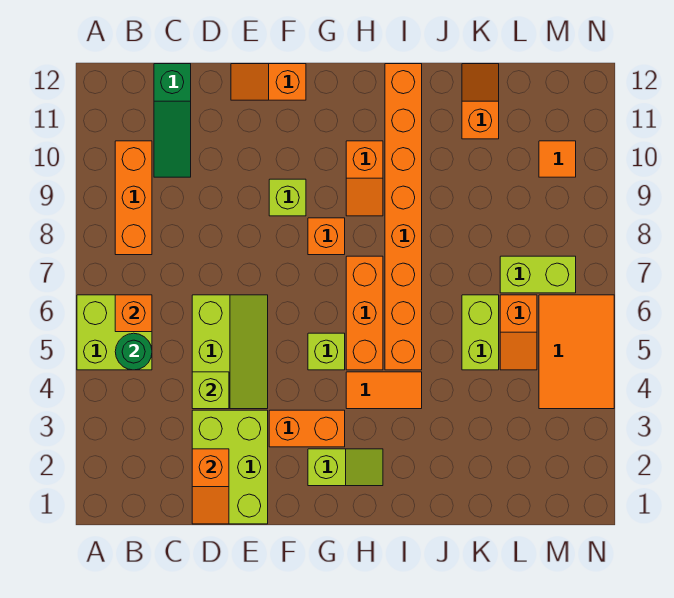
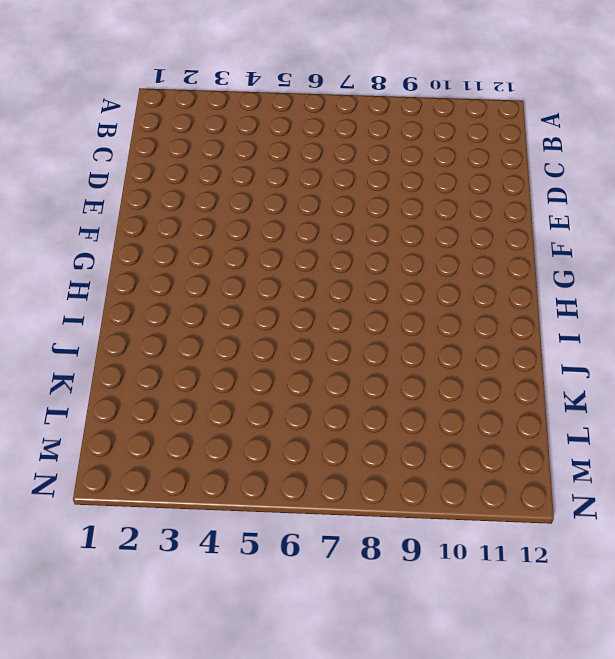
none -> lime 2x2 brick [77,295,152,370]
none -> orange 1x3 brick [115,141,152,255]
none -> green 1x3 slope [154,64,191,177]

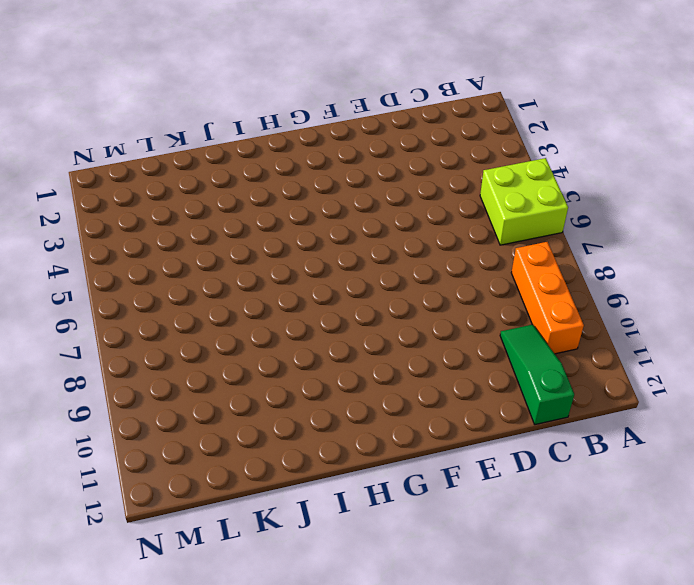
none -> lime 2x3 brick [192,410,268,524]
none -> lime 2x3 slope [192,295,268,409]
none -> orange 1x2 slope [231,64,306,100]

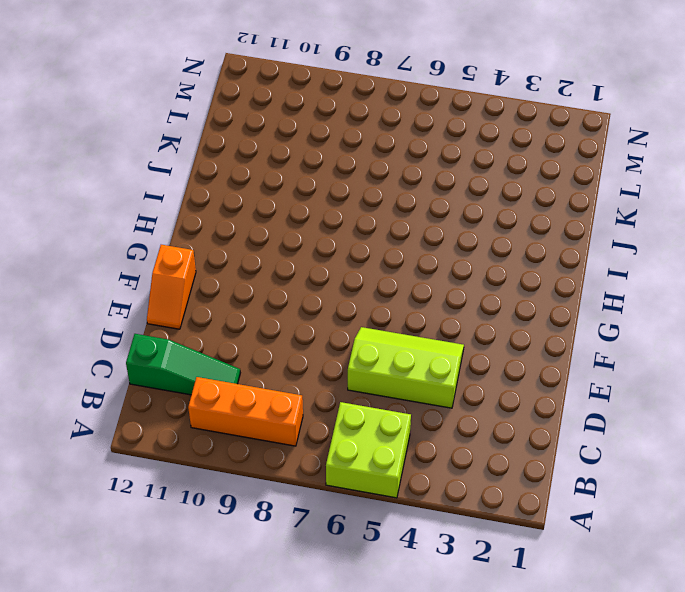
none -> lime 2x3 brick [192,410,268,524]
none -> orange 1x2 brick [269,410,345,447]
none -> lime 1x1 brick [269,179,306,216]

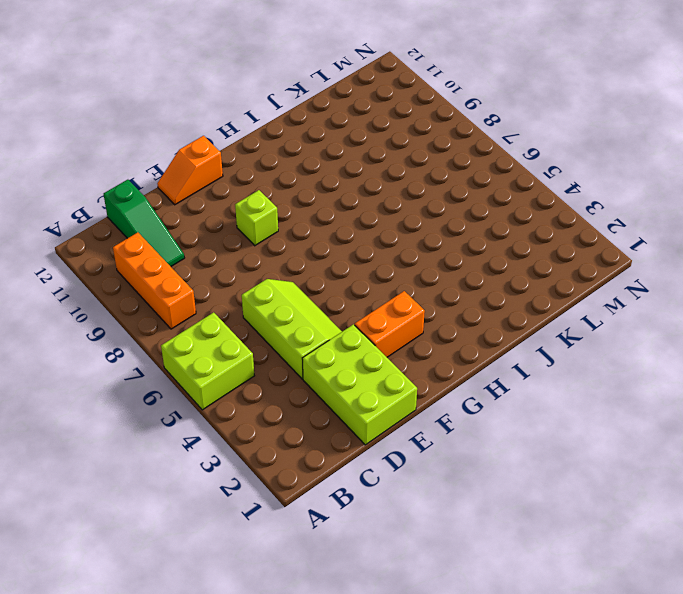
none -> lime 1x2 slope [308,449,383,486]
none -> lime 1x1 brick [308,333,345,370]
none -> orange 1x1 brick [308,218,345,255]

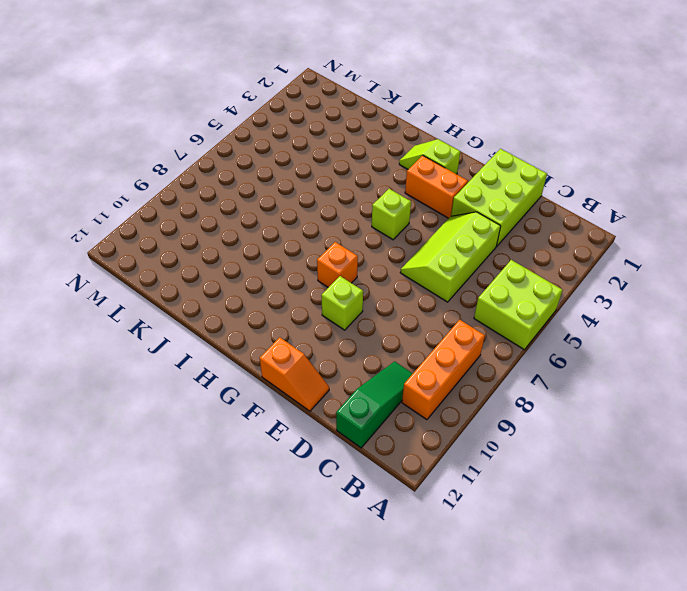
none -> orange 1x2 tile [346,372,422,409]
none -> orange 1x3 brick [346,256,383,370]
none -> orange 1x2 slope [346,141,383,216]

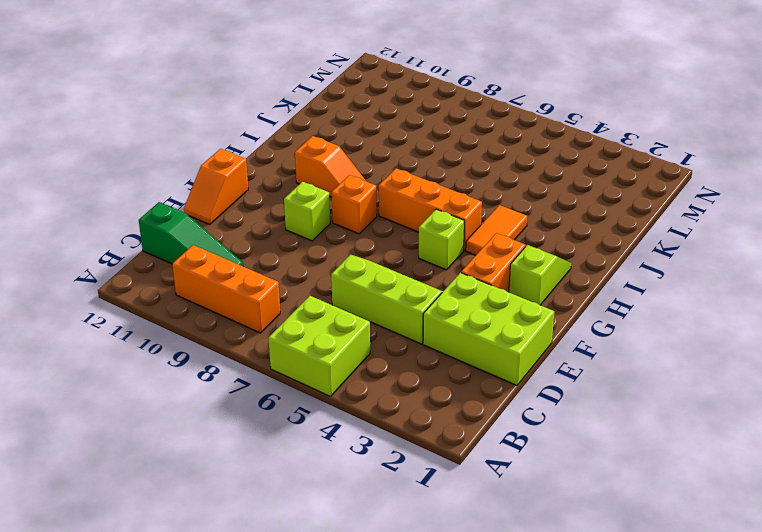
none -> orange 1x8 brick [385,64,422,370]
none -> lime 1x2 brick [462,295,499,370]
none -> orange 1x2 slope [462,64,499,139]

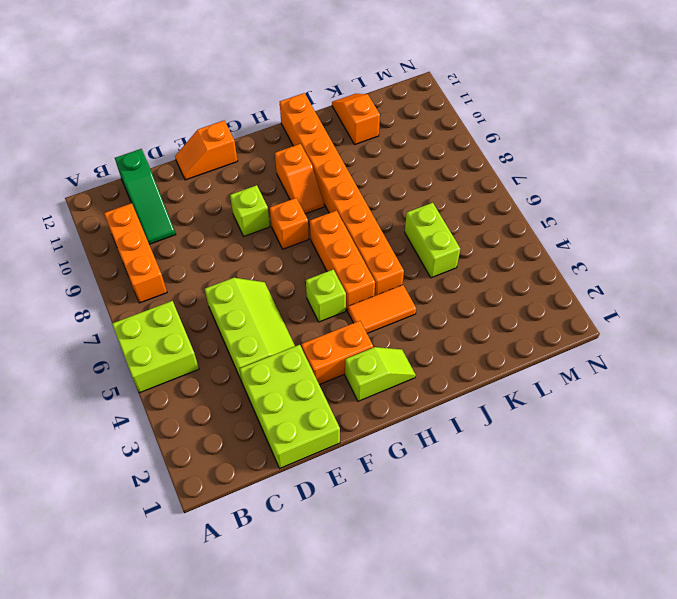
none -> orange 1x2 slope [500,295,537,370]
none -> lime 1x2 brick [500,256,576,293]
none -> orange 2x3 tile [539,295,614,409]

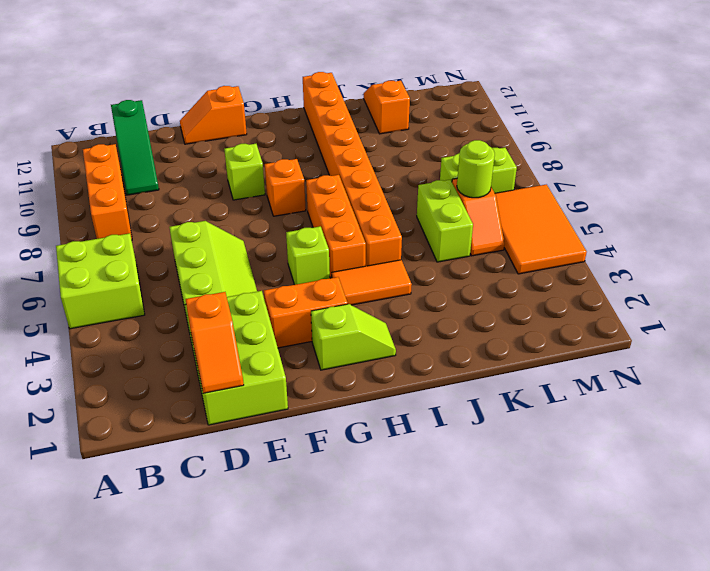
lime 1x1 round brick [457,140,495,198] -> none
none -> orange 1x2 slope [346,141,383,216]
none -> orange 1x1 tile [539,141,576,177]
none -> green 1x1 round brick [115,333,152,370]

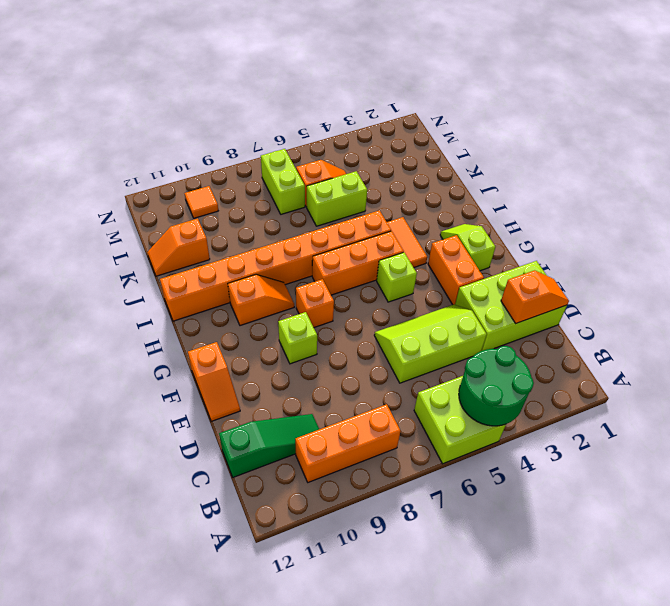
green 2x2 round brick [459,346,534,426] -> green 1x1 round brick [115,333,152,370]
none -> orange 2x3 tile [539,295,614,409]
none -> orange 1x1 brick [115,295,152,332]
none -> lime 1x1 brick [192,372,229,409]

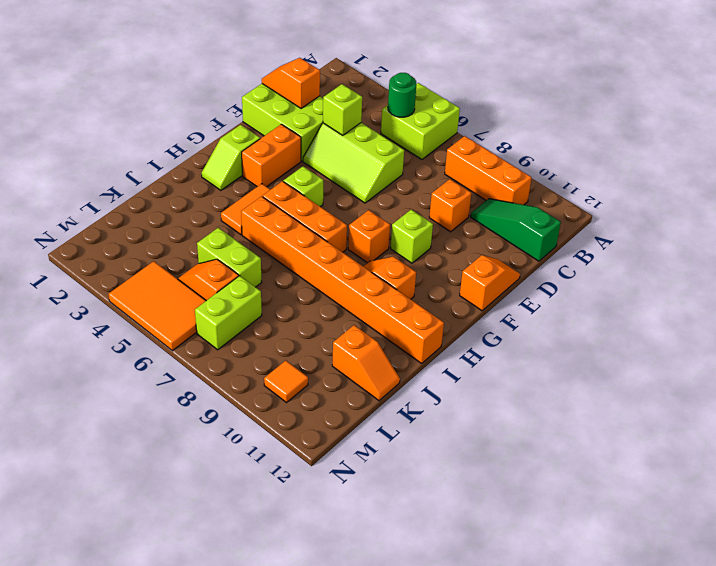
orange 1x1 brick [429,179,471,232] -> orange 1x1 brick moved to [115,295,152,332]

